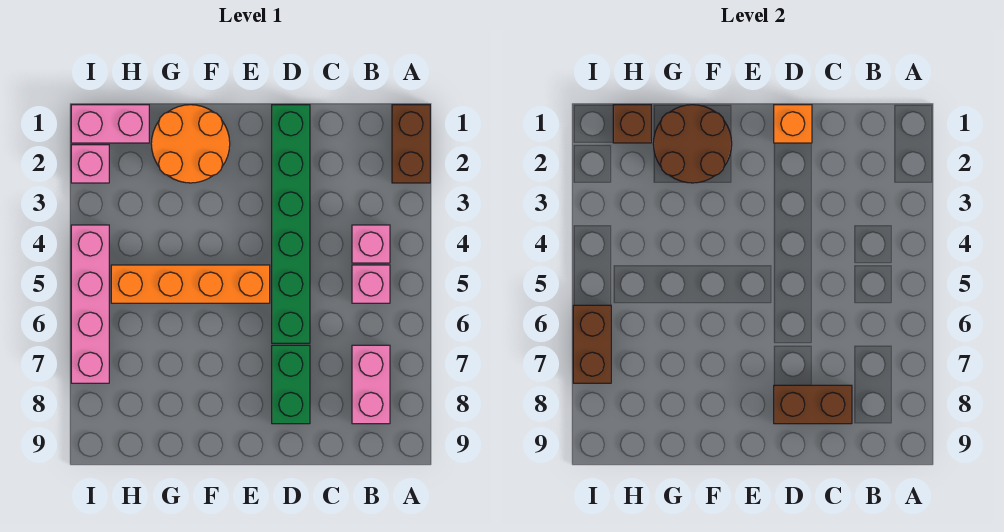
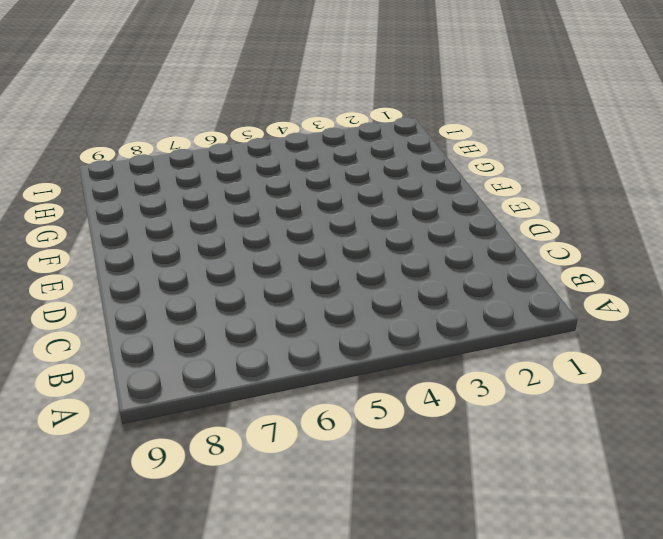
none -> brown 1x2 brick [392,105,430,183]
none -> pink 1x1 brick [352,225,390,263]
none -> pink 1x1 brick [352,265,390,303]

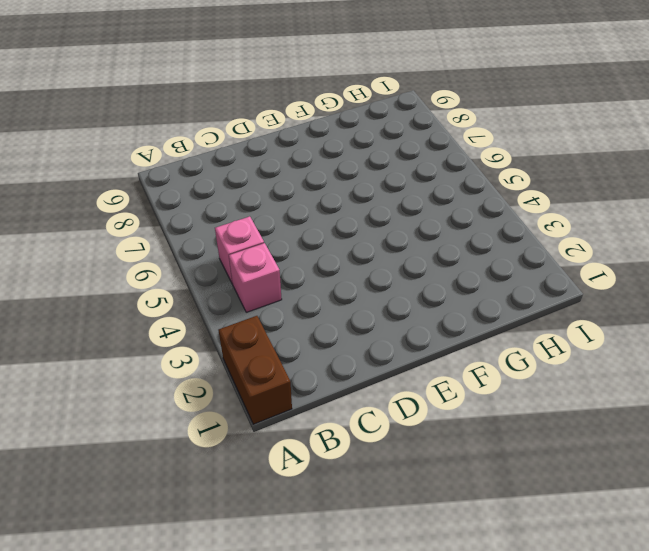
none -> pink 1x2 brick [352,345,390,424]
none -> green 1x6 brick [272,105,310,343]
none -> green 1x2 brick [272,345,310,424]

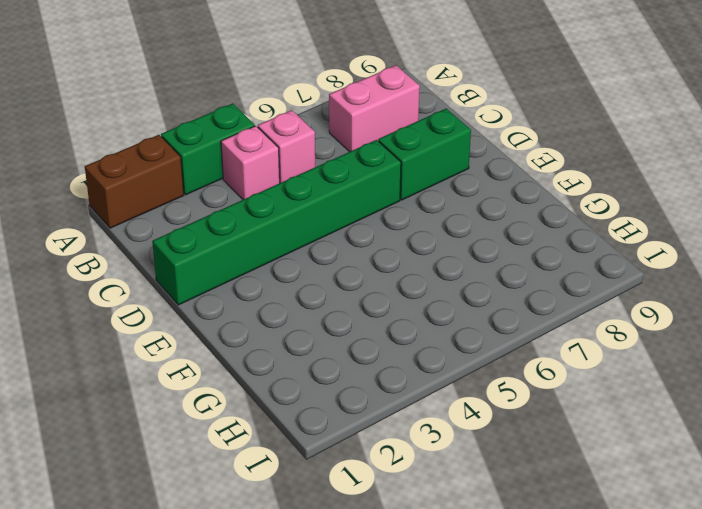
green 1x2 brick [161,103,255,195] -> none
none -> orange 1x4 brick [111,265,270,303]
none -> orange 2x2 round brick [151,105,230,183]
none -> pink 1x2 brick [71,105,149,143]

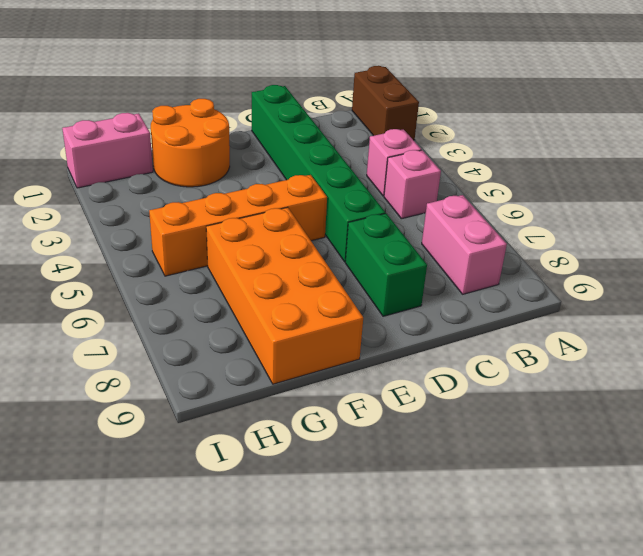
orange 2x4 brick [206,207,363,384] -> none
none -> pink 1x1 brick [71,145,109,183]
none -> pink 1x4 brick [71,225,109,383]
none -> brown 1x2 brick [774,385,852,424]

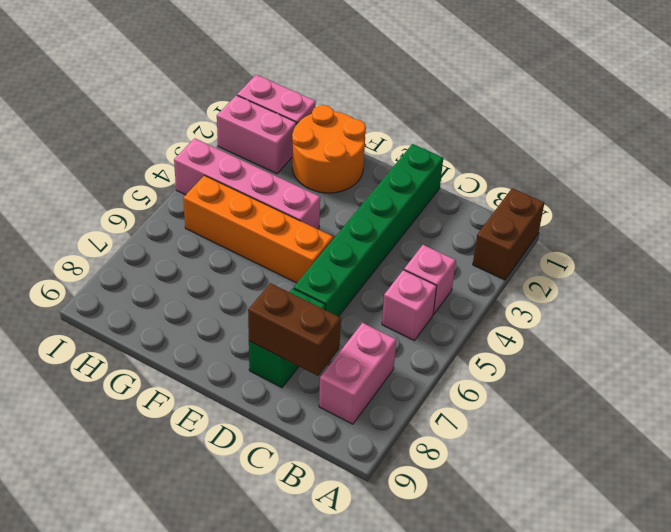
pink 1x4 brick [174,138,320,229] -> pink 1x4 brick turned to [71,225,109,383]
pink 1x2 brick [217,95,296,174] -> pink 1x1 brick [71,145,109,183]
none -> orange 1x1 brick [774,105,812,143]
none -> brown 2x2 round brick [653,105,732,183]
none -> brown 1x1 brick [613,105,651,143]

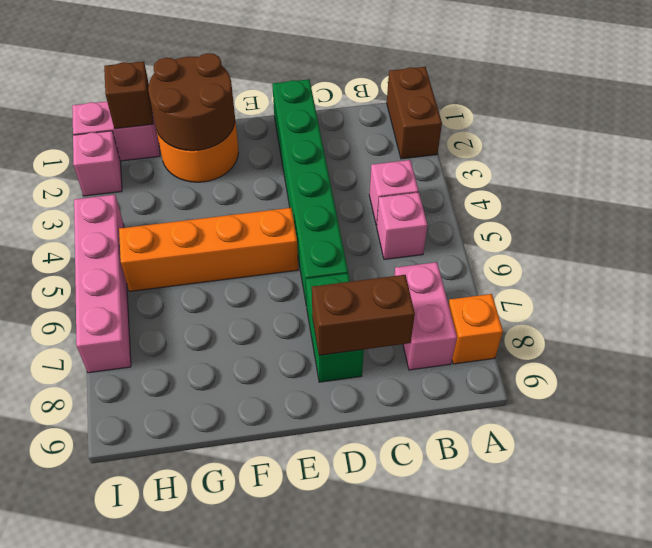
orange 1x1 brick [448,294,503,364] -> orange 1x1 brick moved to [774,105,812,143]
none -> brown 1x2 brick [573,305,611,383]

